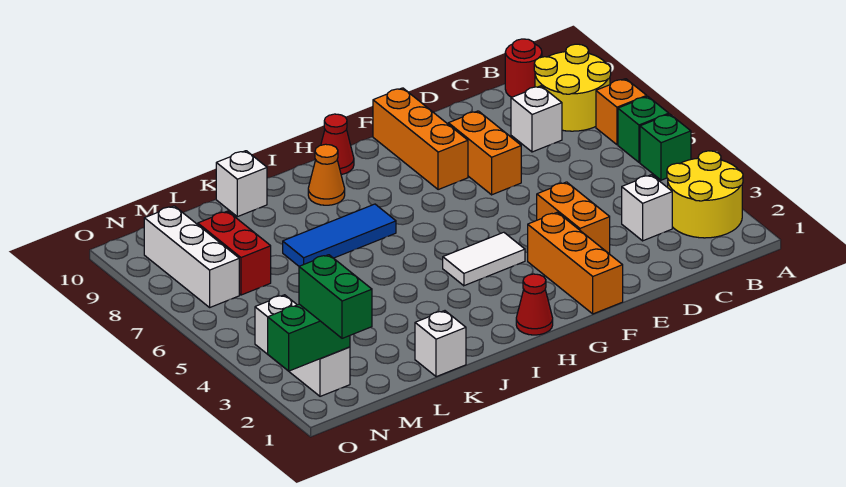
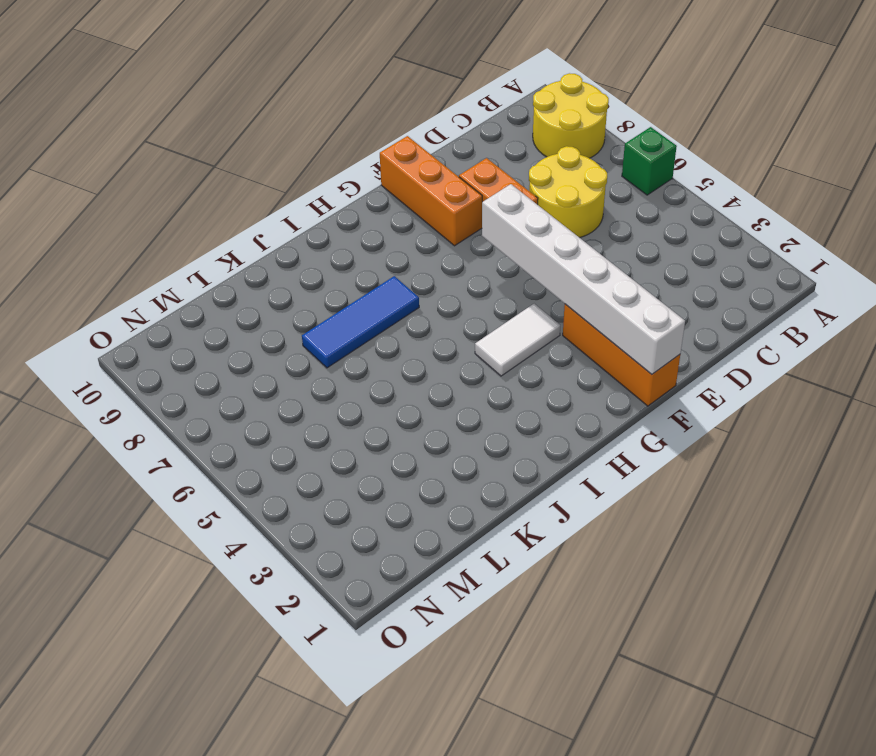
yellow 2x2 round brick [529,146,607,238] -> yellow 2x2 round brick moved to [667,151,743,238]
white 1x6 brick [482,184,685,374] -> none
none -> green 1x1 brick [640,114,691,180]
none -> orange 1x1 brick [596,79,647,145]
none -> red 1x1 round brick [505,39,542,97]

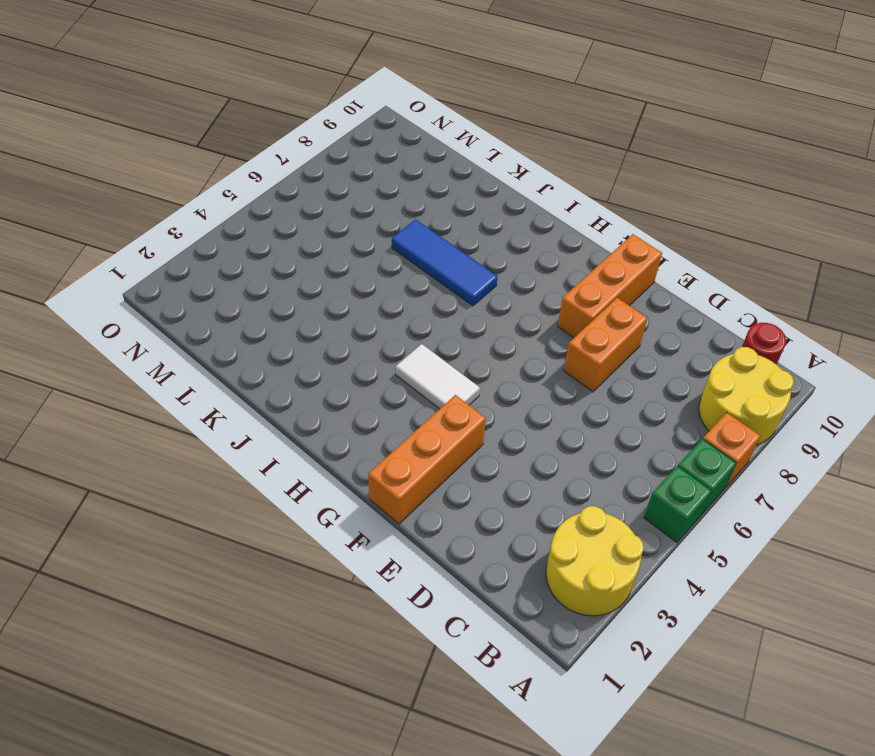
none -> white 1x1 brick [622,175,672,241]
none -> white 1x1 brick [511,86,562,152]
none -> orange 1x2 brick [537,182,610,254]

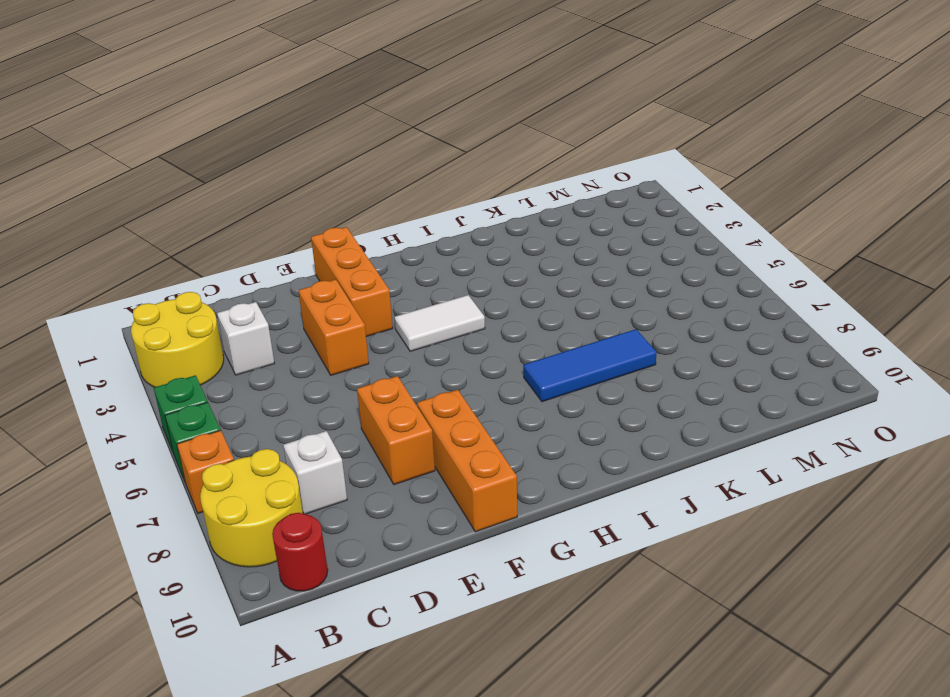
none -> red 1x1 cone [516,274,553,335]
none -> red 1x1 cone [321,114,354,175]
none -> orange 1x1 cone [308,144,345,205]

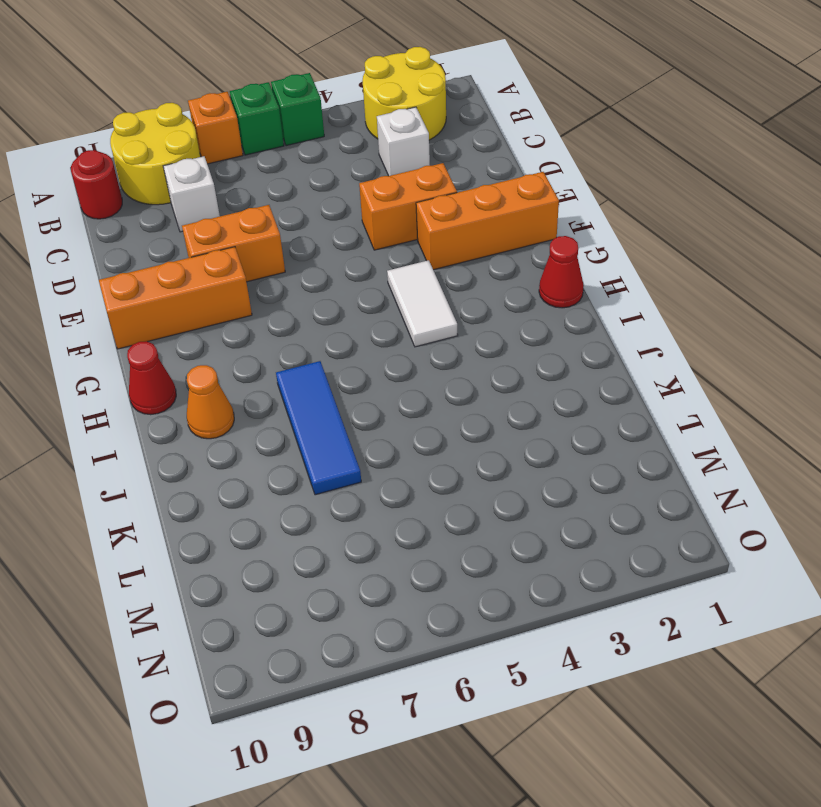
none -> white 1x1 brick [415,311,466,377]
none -> white 1x1 brick [216,151,267,217]
none -> red 1x2 brick [198,211,271,295]

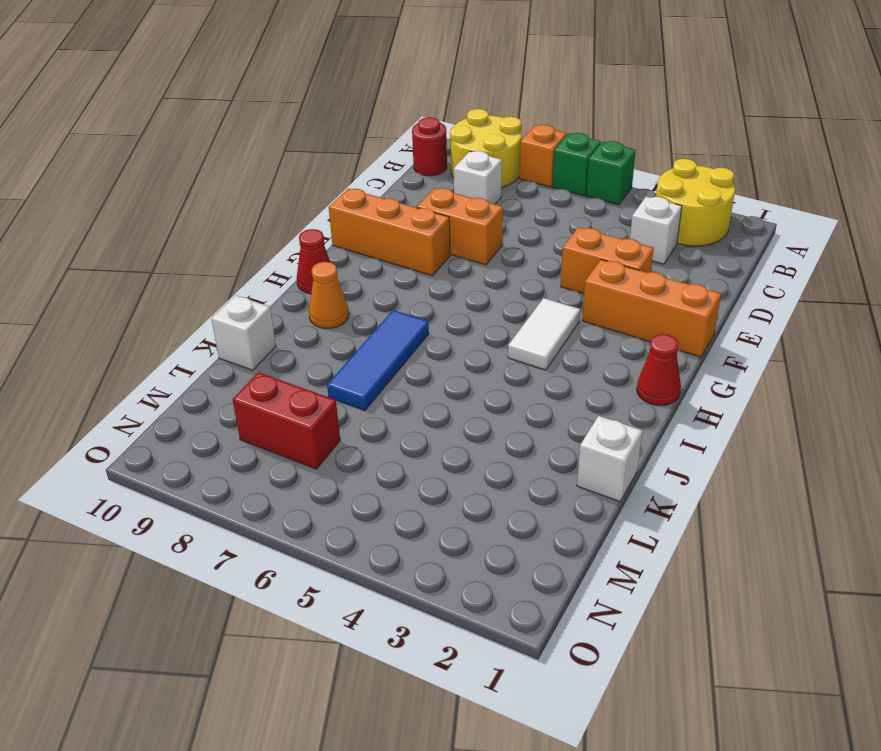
none -> white 1x3 brick [255,295,350,396]
none -> white 1x3 brick [144,206,239,307]
none -> green 1x2 brick [268,304,350,371]

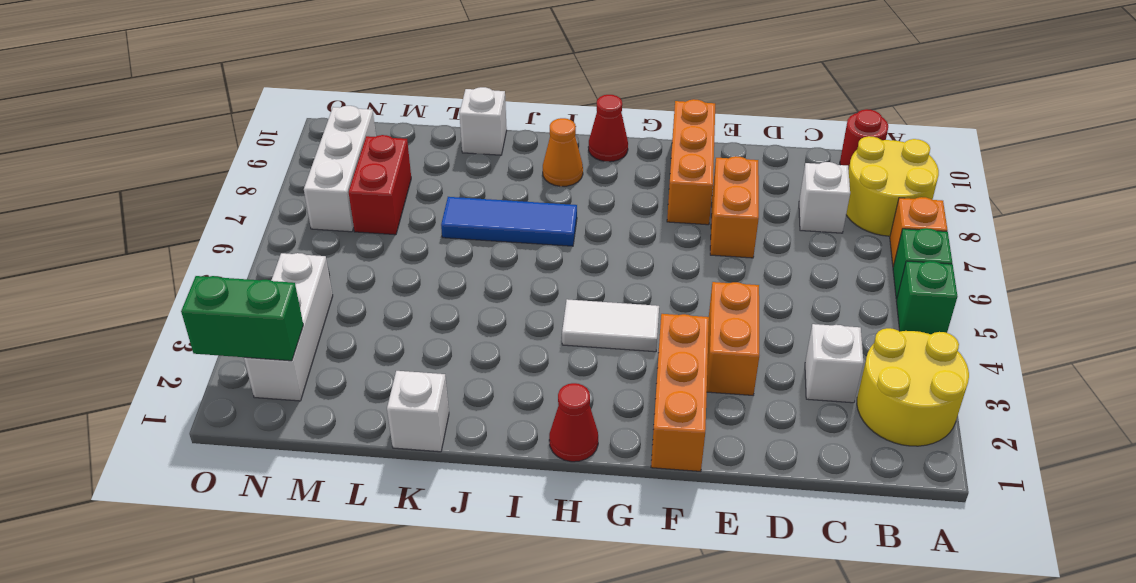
none -> green 1x2 brick [299,255,372,338]

